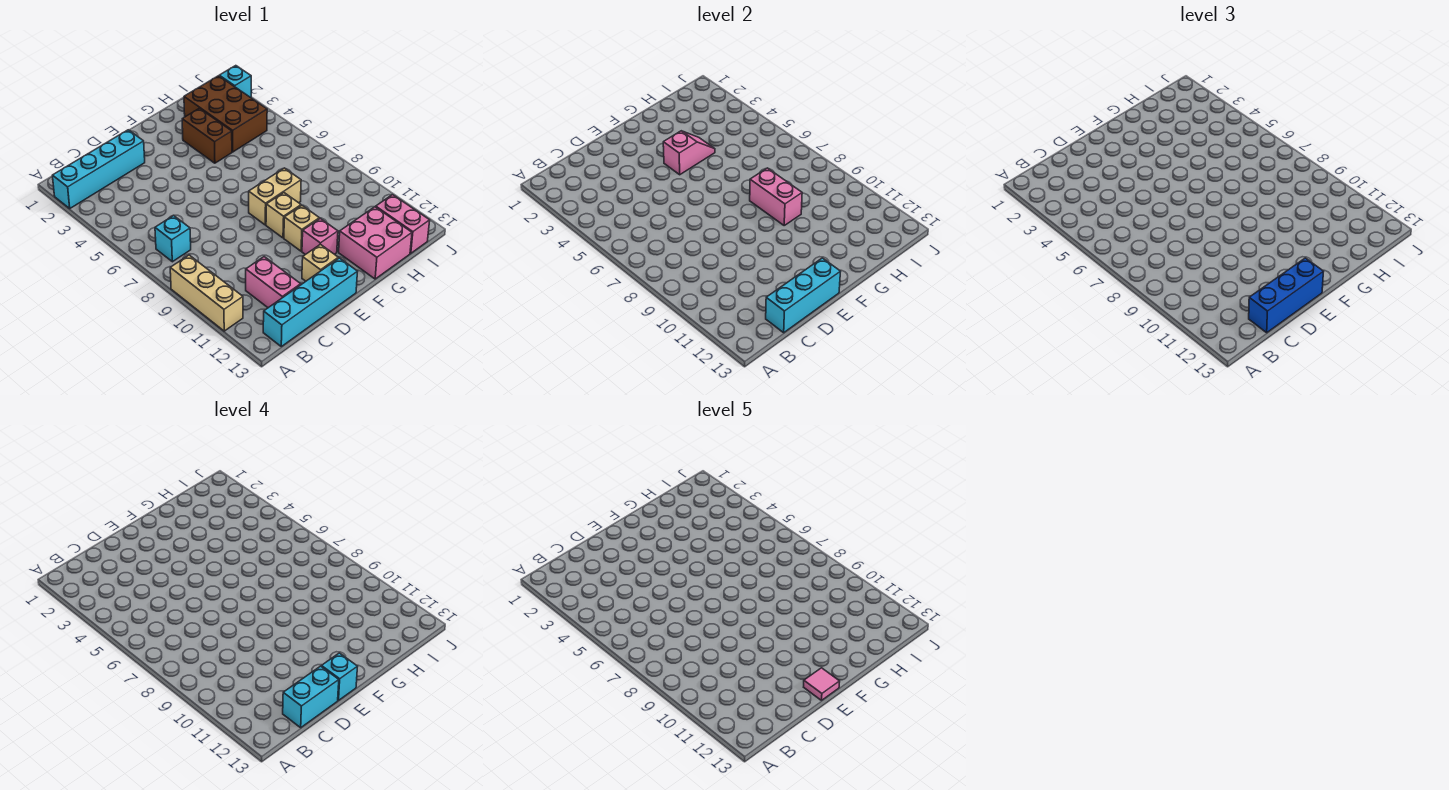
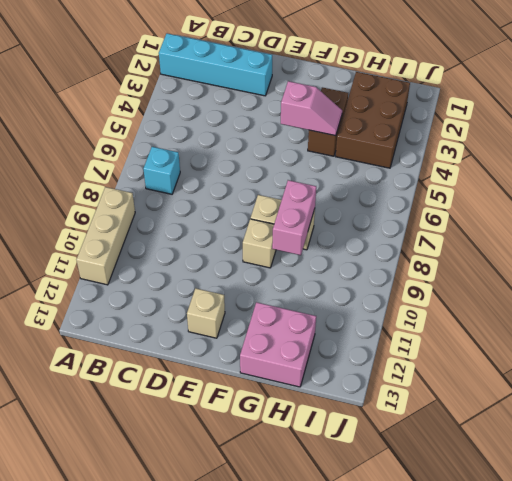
none -> cyan 1x4 brick [263,258,358,347]
none -> pink 1x2 brick [246,257,301,308]
none -> tan 1x1 brick [284,205,319,251]

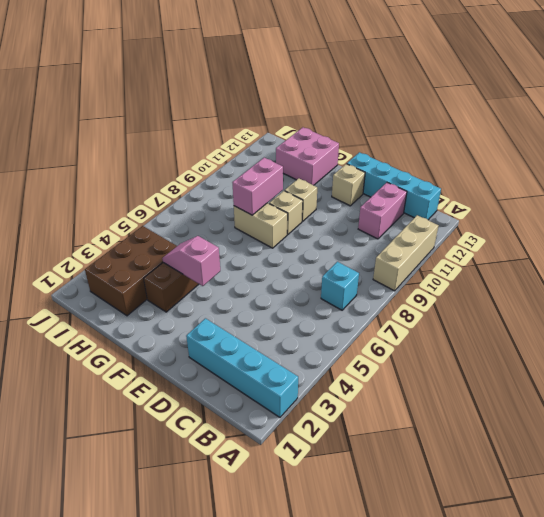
none -> pink 1x1 brick [302,218,338,255]
none -> pink 1x2 brick [376,195,430,253]
none -> cyan 1x1 brick [219,66,251,98]

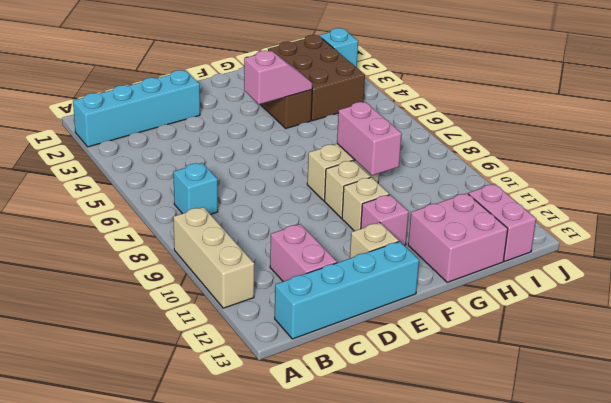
none -> cyan 1x3 brick [766,258,841,333]
none -> blue 1x3 brick [1249,258,1324,333]
none -> cyan 1x2 brick [283,666,339,728]

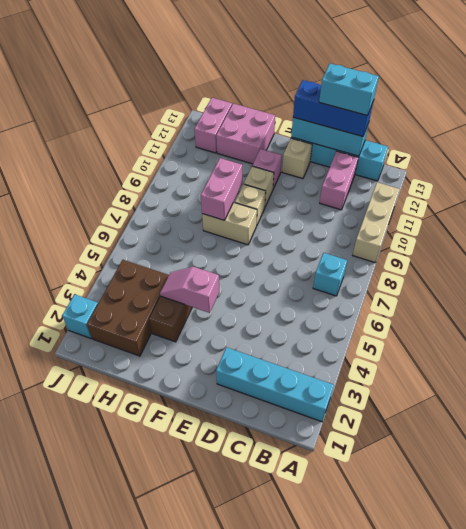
none -> cyan 1x1 brick [321,653,358,700]
none -> pink 1x1 tile [804,668,840,700]

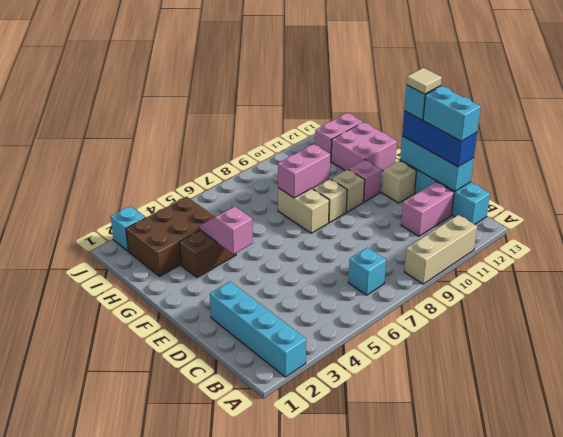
tan 1x1 tile [406,68,442,94] -> pink 1x1 tile [804,668,840,700]

